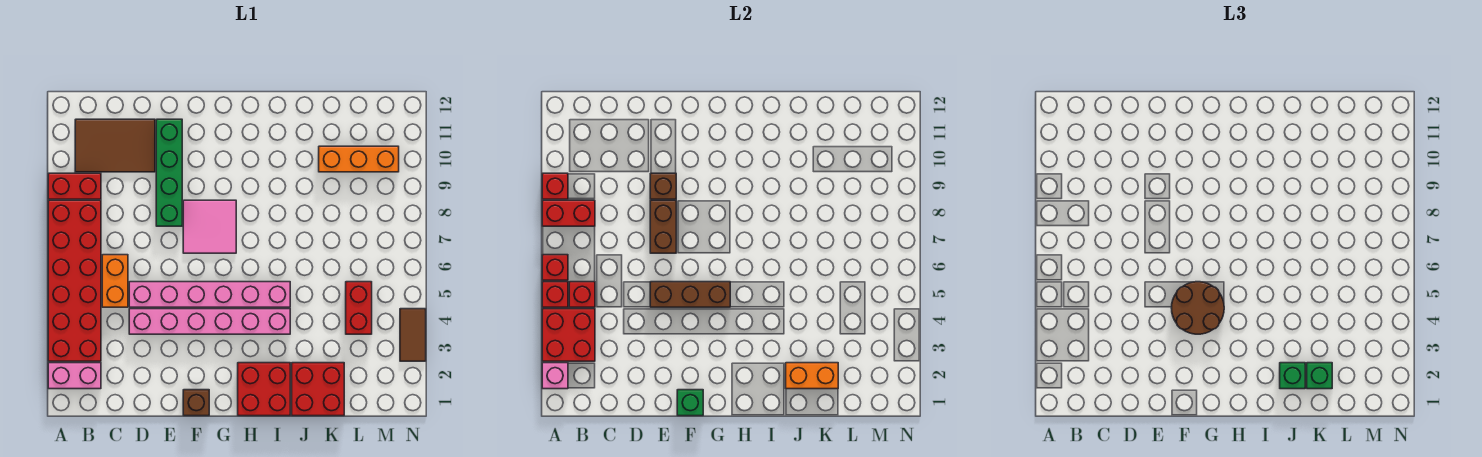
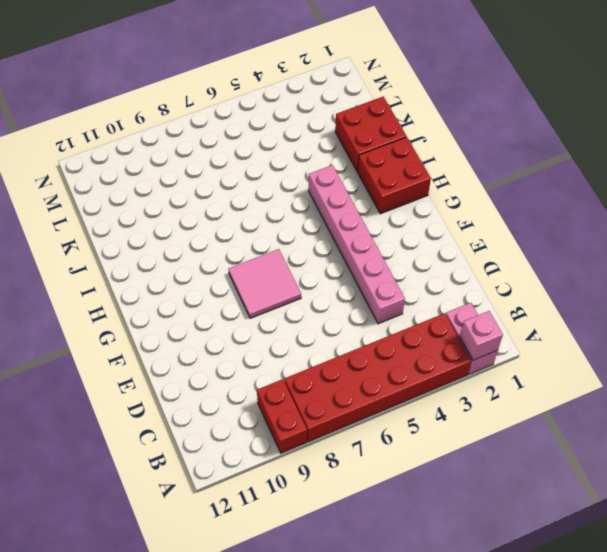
none -> brown 2x3 tile [75,119,155,172]
none -> orange 1x2 brick [102,255,128,307]
none -> pink 1x6 brick [129,282,290,307]
none -> green 1x4 brick [156,119,182,226]

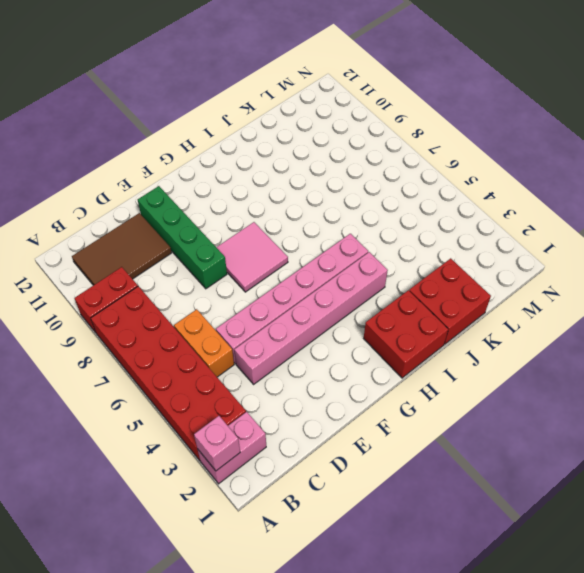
none -> brown 1x1 brick [183,390,209,416]
none -> orange 1x3 brick [319,146,399,172]
none -> red 1x2 brick [346,282,372,334]
none -> brown 1x2 tile [400,309,426,361]

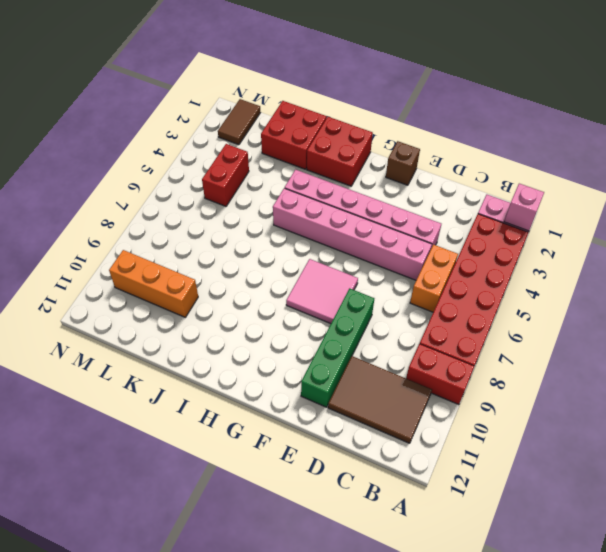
brown 1x2 tile [218,99,261,145] -> brown 1x2 tile moved to [400,309,426,361]
none -> red 2x2 brick [542,309,595,361]
none -> red 1x1 brick [542,282,568,307]
none -> red 1x1 brick [542,255,568,280]
none -> red 1x2 brick [542,200,595,226]

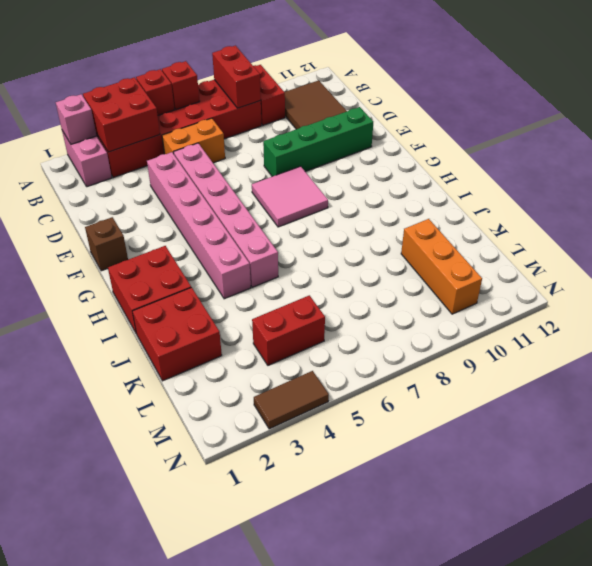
none -> red 1x1 brick [542,173,568,199]
none -> red 1x1 brick [569,282,595,307]
none -> brown 1x3 brick [650,282,730,307]
none -> brown 1x2 brick [650,200,676,253]

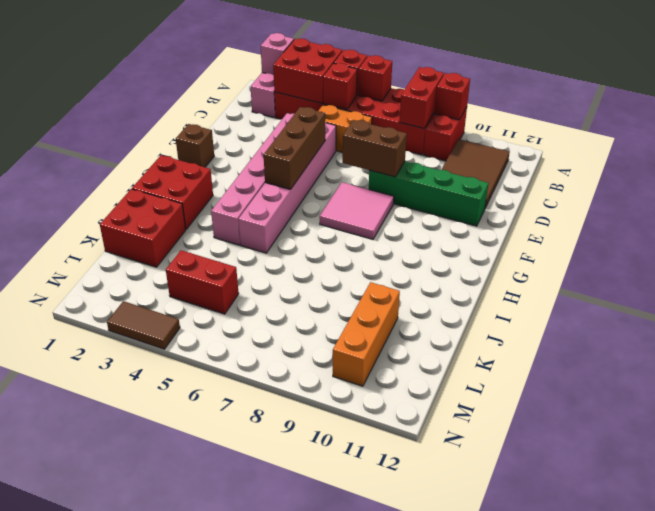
none -> brown 1x1 brick [650,173,676,199]
none -> green 1x1 brick [677,390,703,416]
none -> orange 1x2 brick [786,363,838,389]
none -> brown 2x2 round brick [1172,282,1224,334]

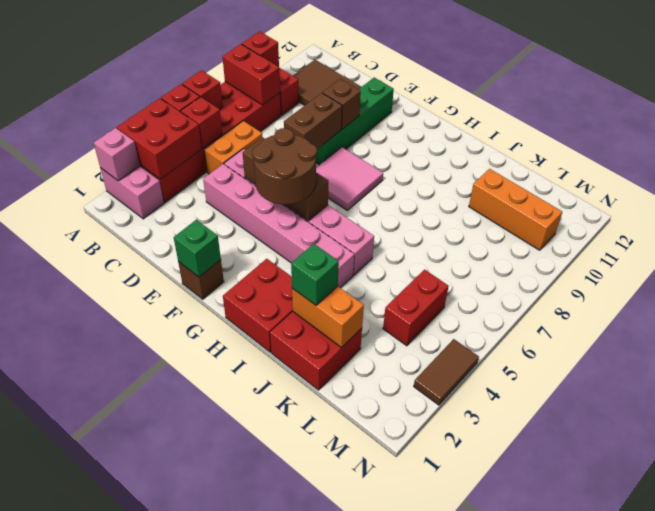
none -> green 1x1 brick [1307,363,1332,389]

